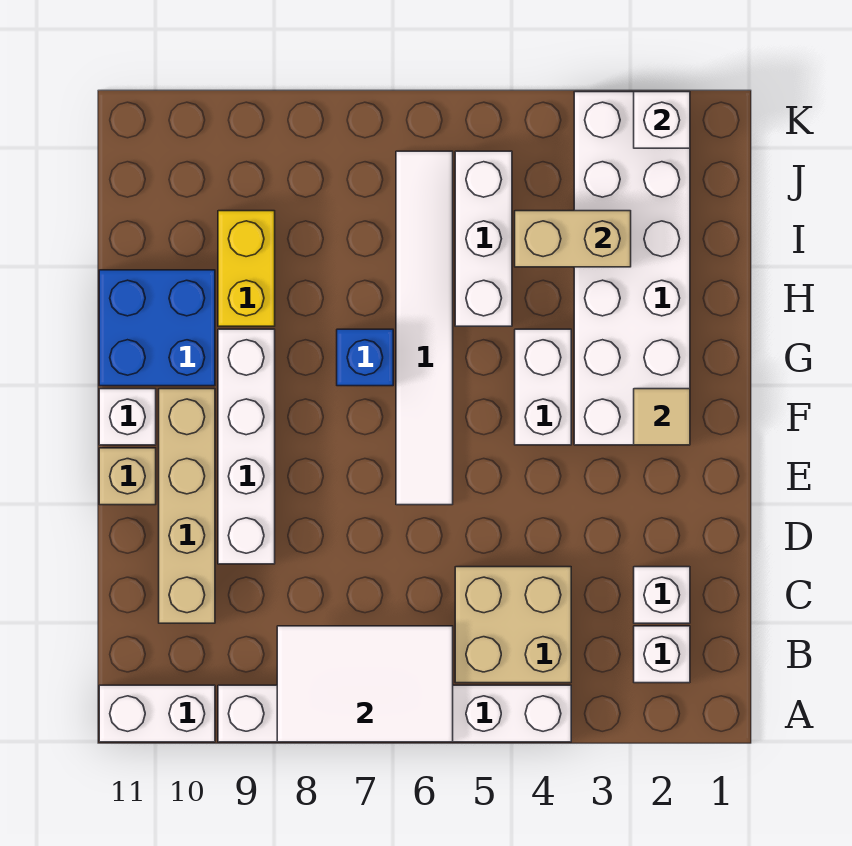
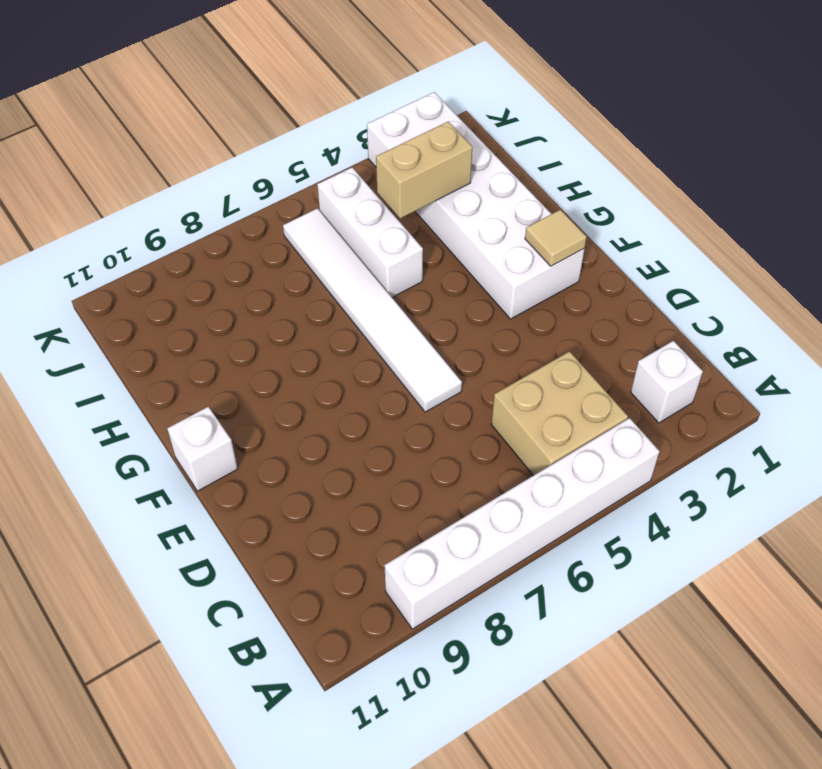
none -> white 1x2 brick [99,685,215,742]
none -> white 1x1 brick [634,567,690,623]
none -> tan 1x4 brick [159,389,215,623]

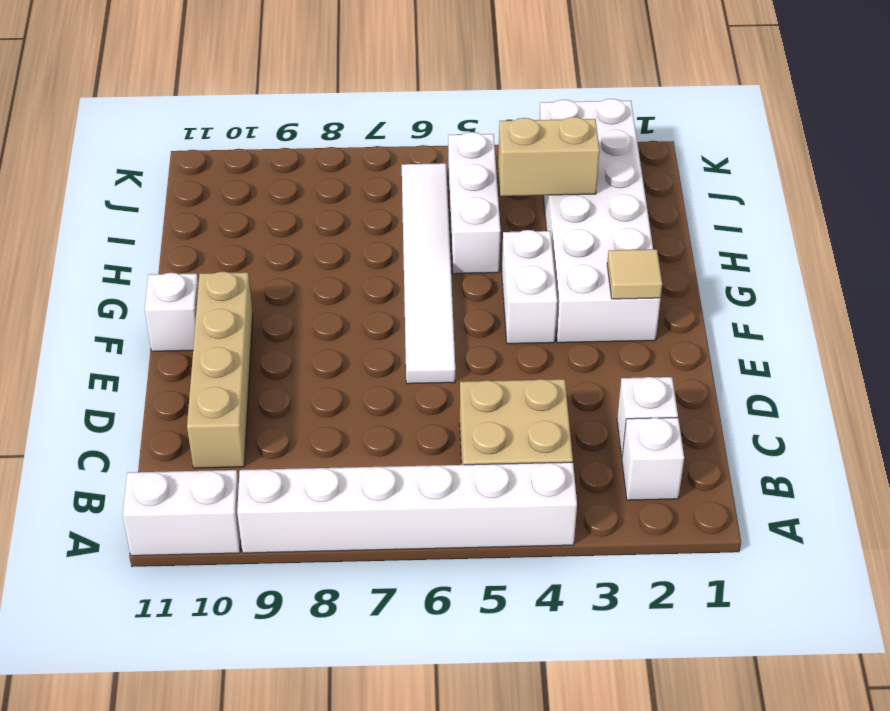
none -> white 1x4 brick [218,329,275,564]
none -> tan 1x1 brick [99,448,156,505]
none -> blue 1x1 brick [337,329,393,386]

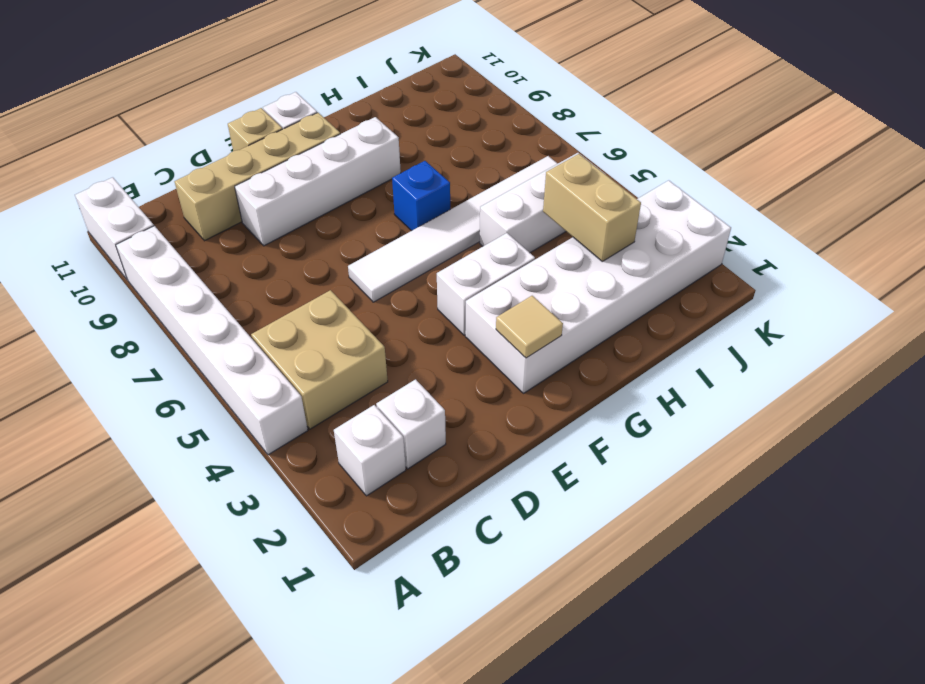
none -> blue 2x2 brick [99,270,215,386]
none -> yellow 1x2 brick [218,211,275,326]
none -> white 2x3 tile [277,626,453,742]

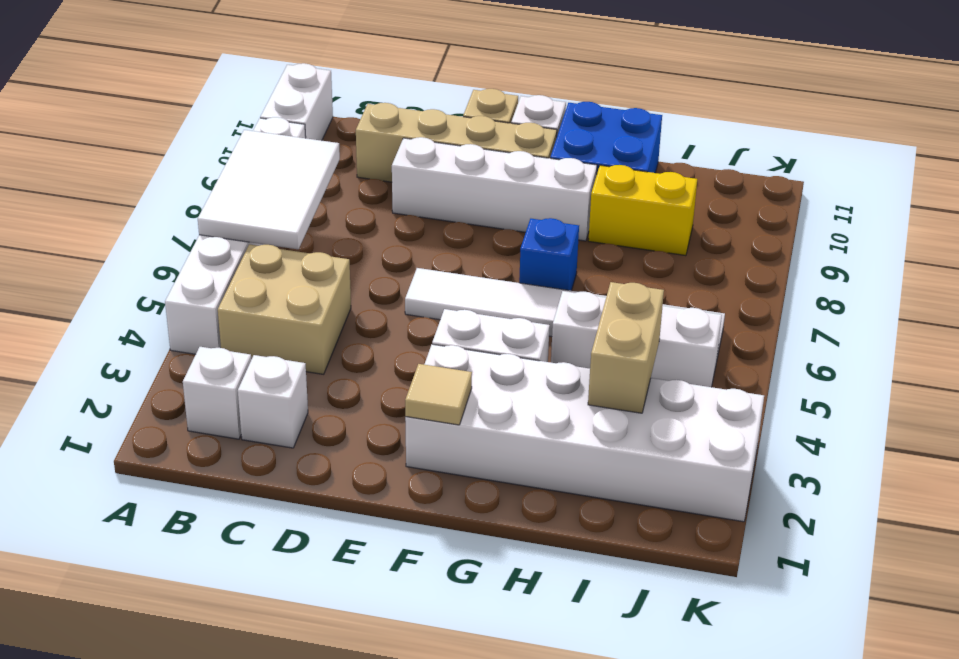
none -> white 1x1 brick [634,92,690,148]

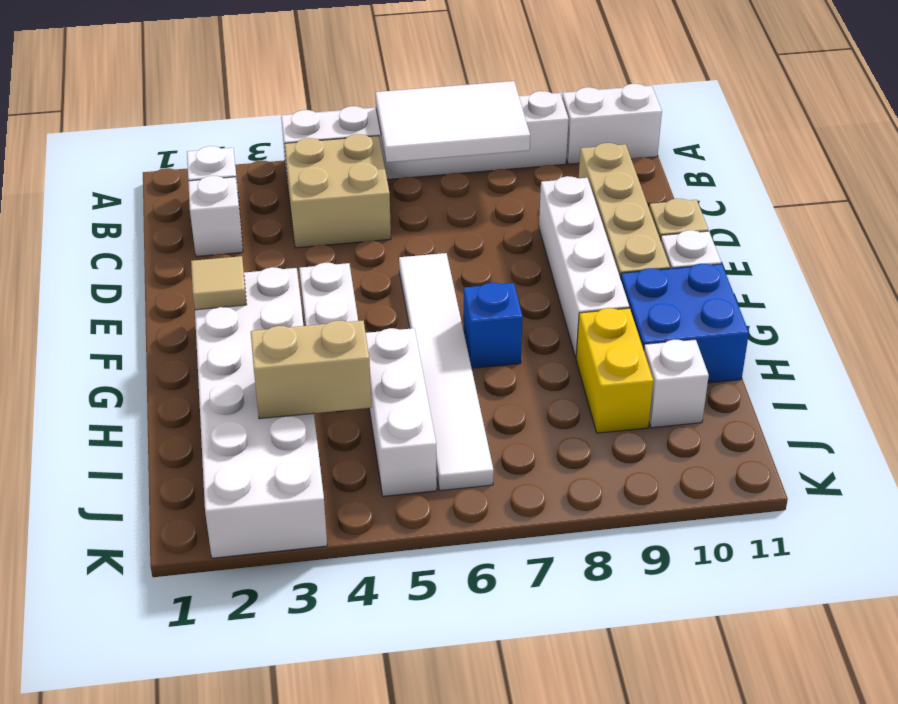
white 1x1 brick [644,339,709,428] -> white 1x1 brick moved to [634,92,690,148]

